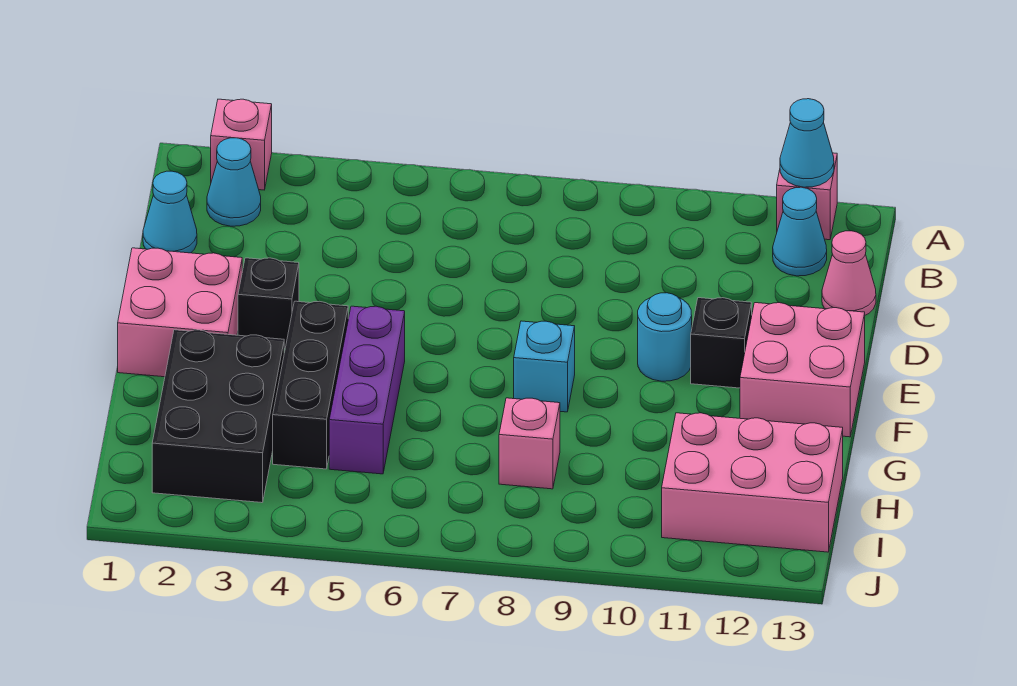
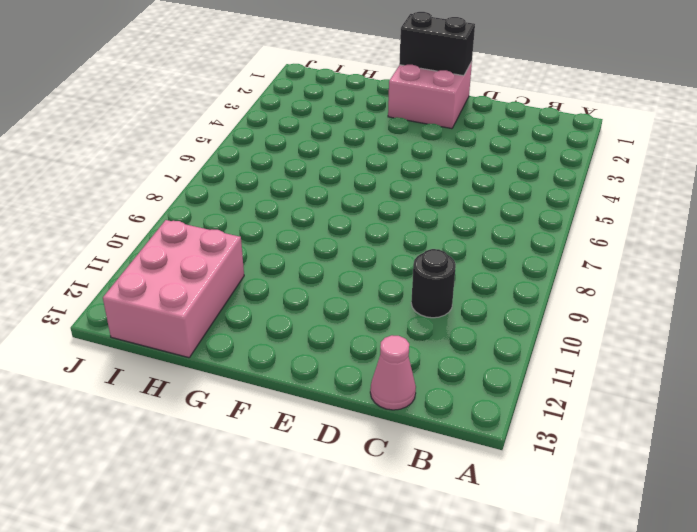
black 1x1 round brick [411,249,456,318] -> none
black 1x2 brick [399,12,475,76] -> none
none -> pink 1x1 brick [211,99,272,190]
none -> pink 1x1 brick [777,153,837,240]
none -> cyan 1x1 cone [207,138,261,226]

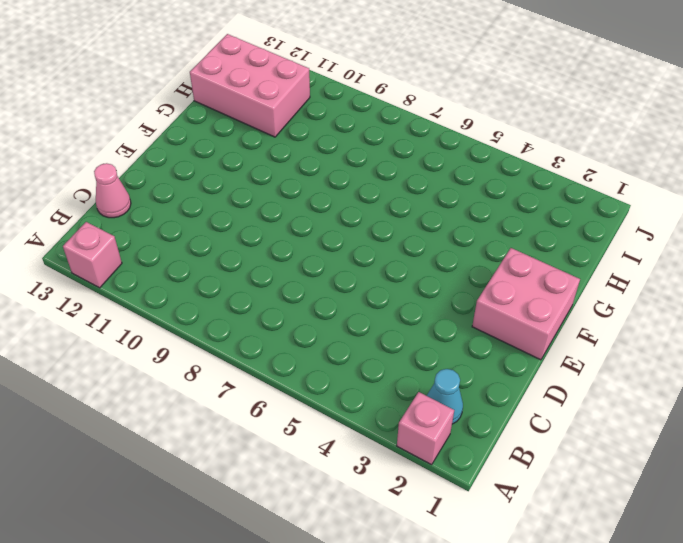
none -> cyan 1x1 cone [773,187,827,276]
none -> cyan 1x1 cone [143,171,197,253]
none -> black 1x1 brick [238,258,299,348]

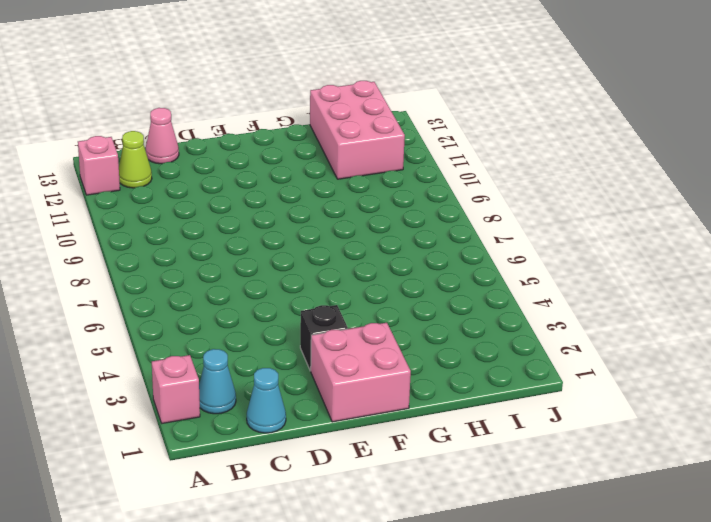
lime 1x1 cone [119,131,152,188] -> cyan 1x1 cone [773,187,827,276]
none -> cyan 1x1 round brick [638,293,692,381]
none -> black 1x1 brick [691,298,752,388]
none -> pink 2x2 brick [740,303,865,437]

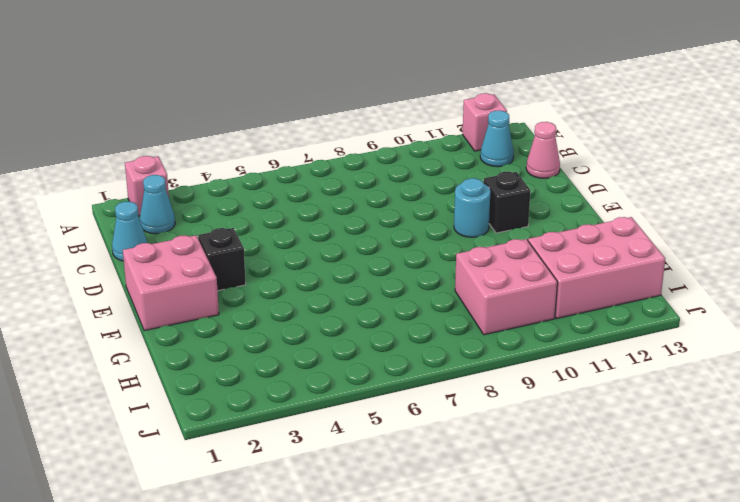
pink 2x2 brick [455,239,557,335] -> pink 2x2 brick moved to [740,303,865,437]
none -> black 1x3 brick [273,301,348,469]
none -> purple 1x3 brick [329,306,405,474]
none -> cyan 1x1 brick [514,321,575,412]

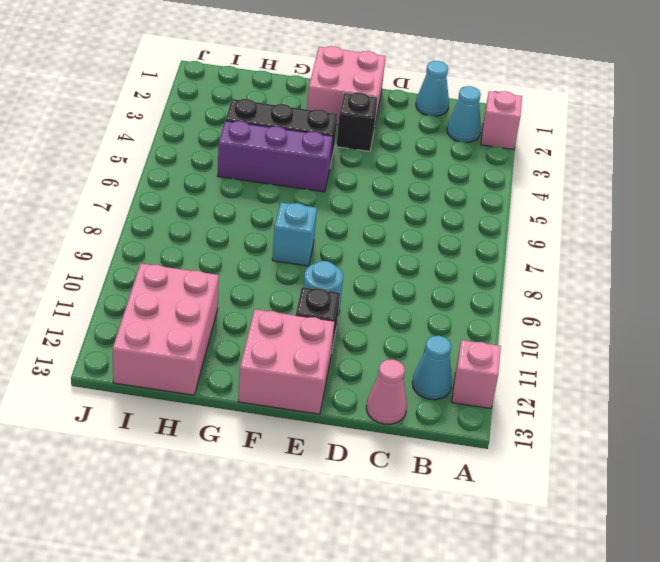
none -> black 2x3 brick [152,330,284,503]
none -> pink 1x1 brick [499,398,560,489]
none -> cyan 1x1 cone [780,99,834,187]

